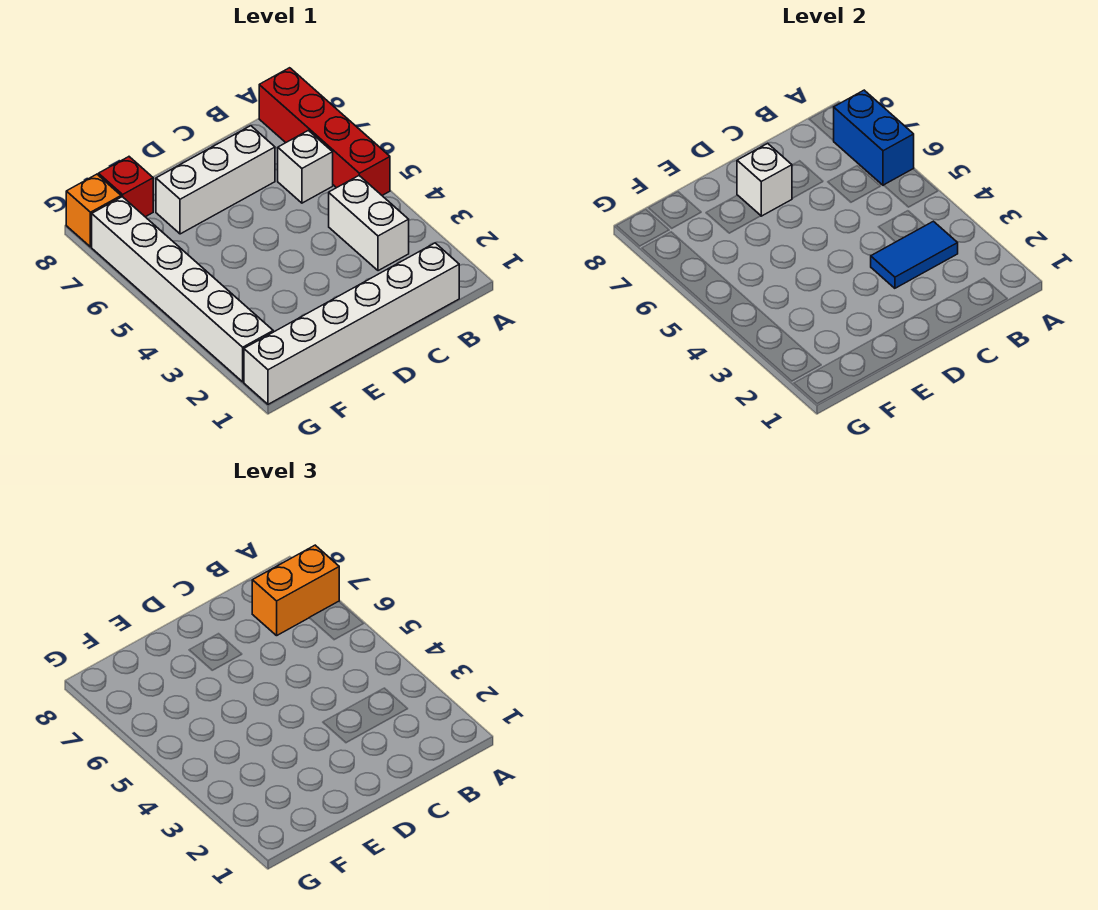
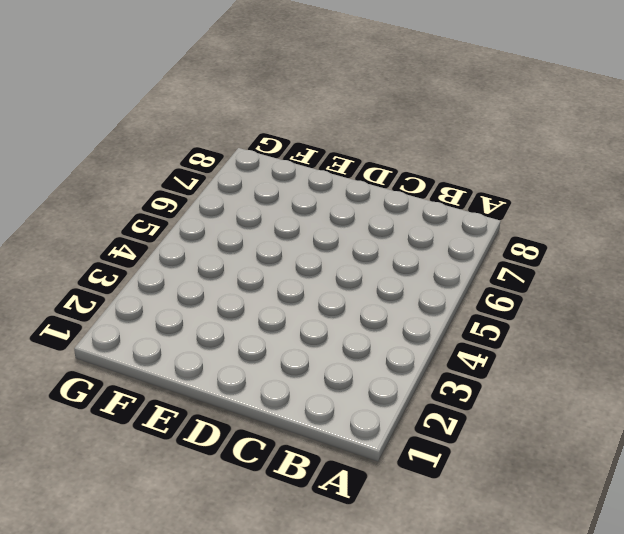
none -> red 1x4 brick [259,68,390,195]
none -> white 1x6 brick [244,243,459,404]
none -> white 1x2 brick [329,176,409,271]

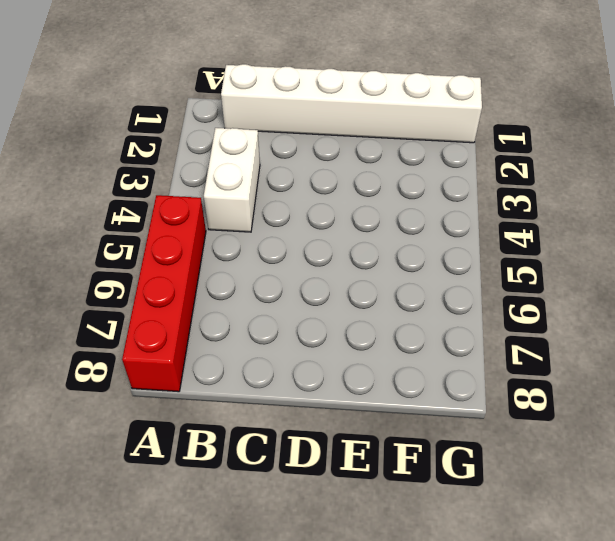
none -> white 1x1 brick [278,130,333,203]
none -> white 1x3 brick [156,126,275,234]
none -> red 1x1 brick [98,157,153,217]

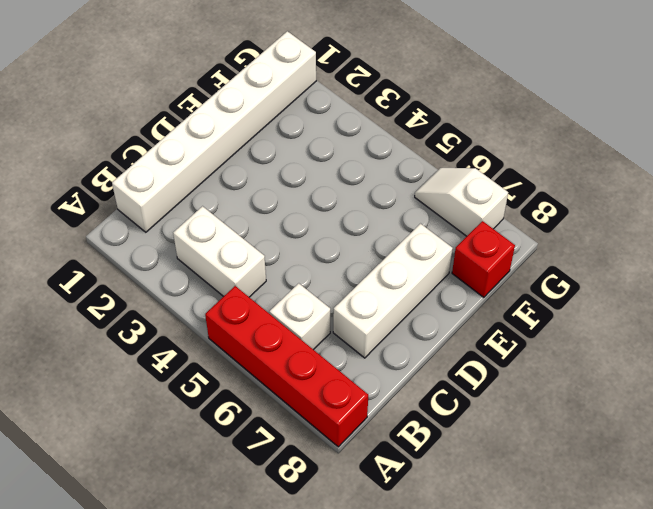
white 1x2 slope [415,168,508,236] -> white 1x6 brick [92,197,273,382]
none -> orange 1x1 brick [66,174,121,247]
none -> blue 1x2 brick [834,90,914,185]
none -> blue 1x2 tile [871,221,958,288]

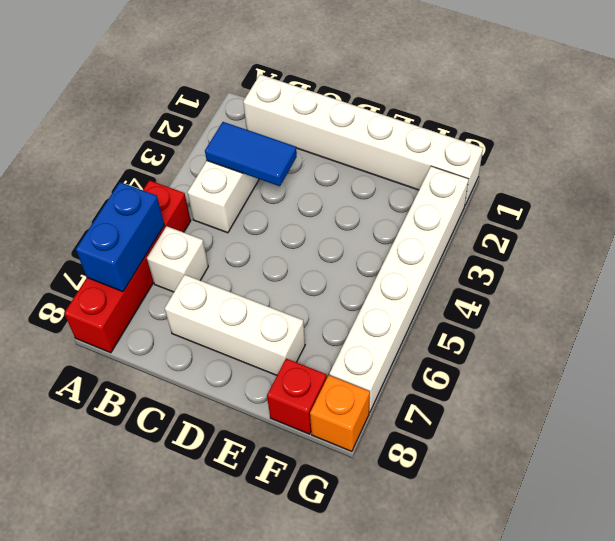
none -> white 1x1 brick [737,143,792,216]
none -> orange 1x2 brick [252,545,339,636]

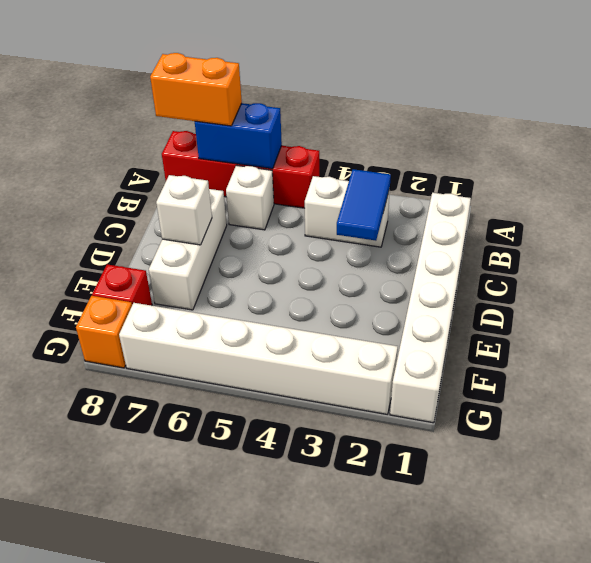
orange 1x2 brick [150,53,242,126] -> orange 1x2 brick turned to [252,545,339,636]

